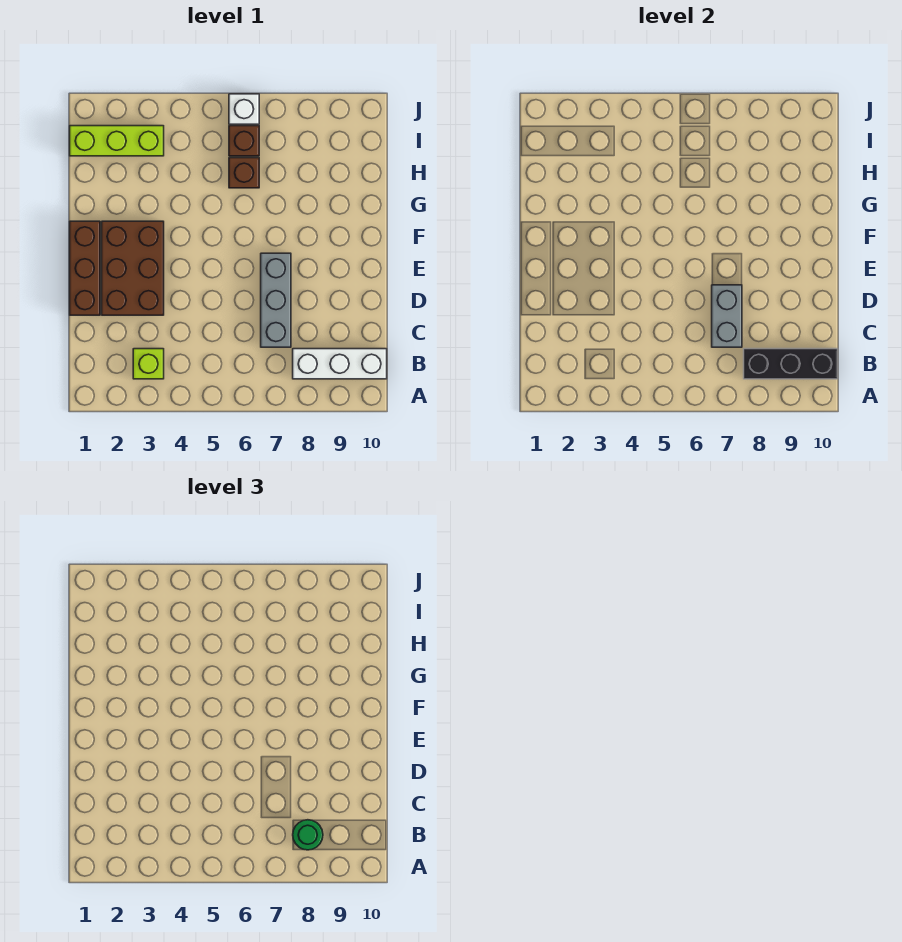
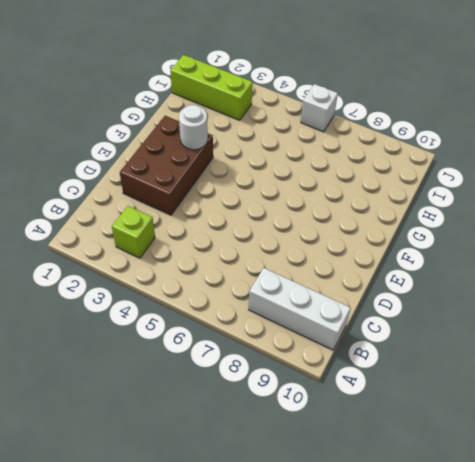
white 1x1 round brick [179,105,208,150] -> none
none -> grey 1x3 brick [261,253,291,347]
none -> brown 1x3 brick [70,221,100,315]
none -> brown 1x1 brick [229,158,259,188]

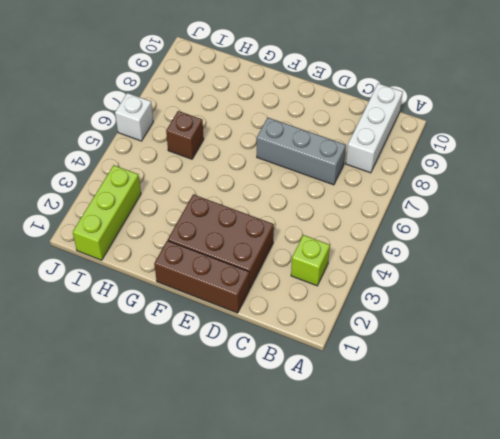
none -> brown 1x1 brick [229,126,259,156]
none -> black 1x3 brick [744,349,838,379]
none -> grey 1x2 brick [712,285,742,347]

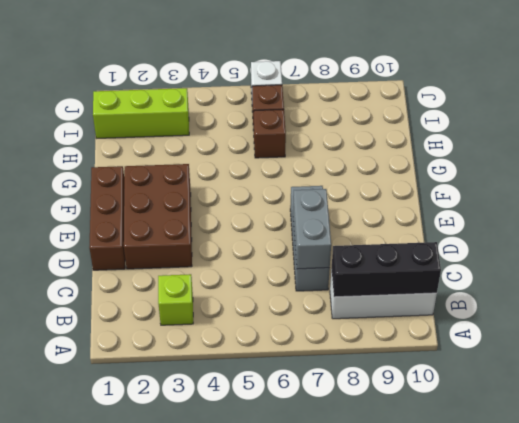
none -> green 1x1 round brick [293,820,323,850]

